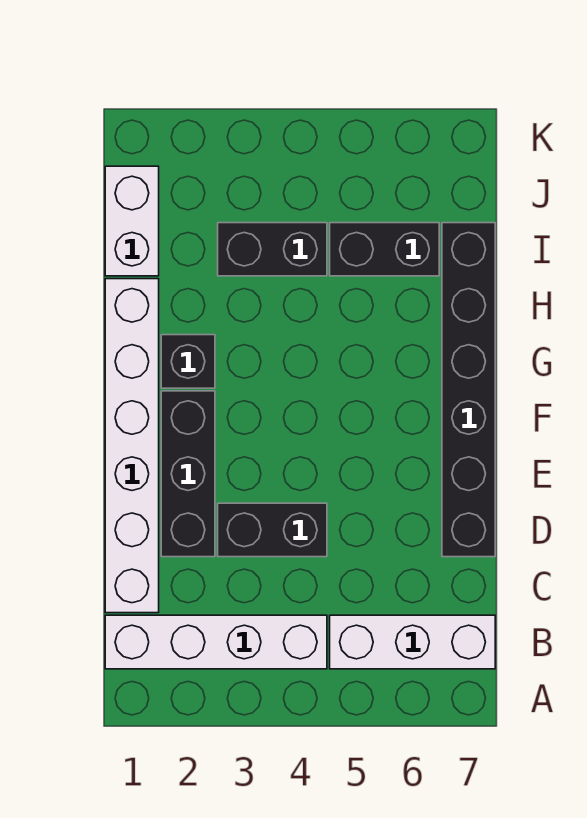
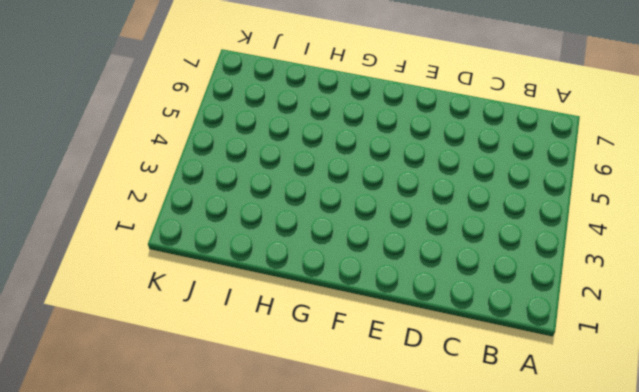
none -> white 1x4 brick [105,615,327,669]
none -> white 1x3 brick [330,615,495,669]

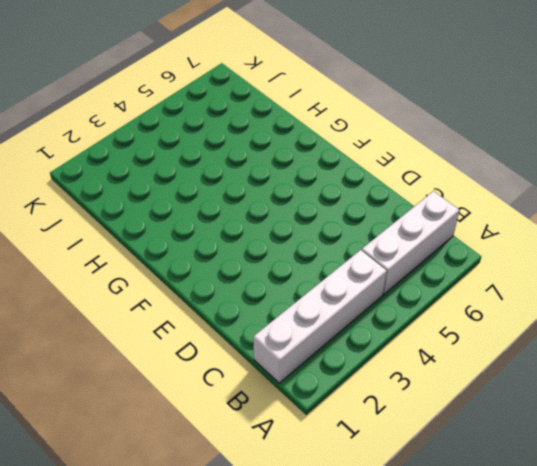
none -> white 1x6 brick [105,279,159,613]
none -> black 1x3 brick [161,391,215,557]

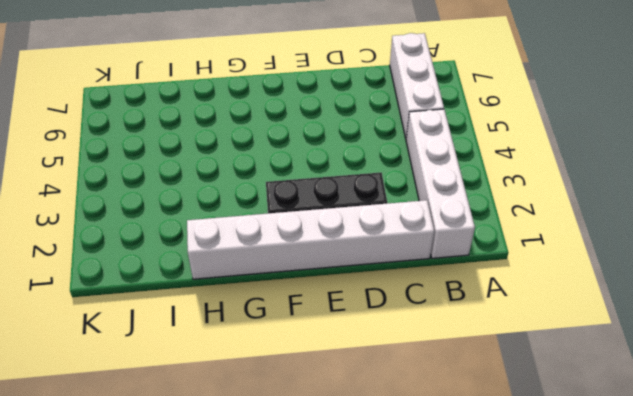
none -> black 1x2 brick [218,503,327,557]
none -> black 1x6 brick [442,223,495,557]

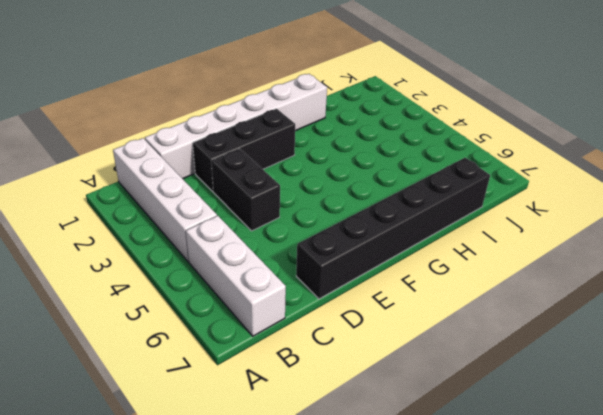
none -> black 1x1 brick [161,335,215,388]
none -> white 1x2 brick [105,166,159,276]

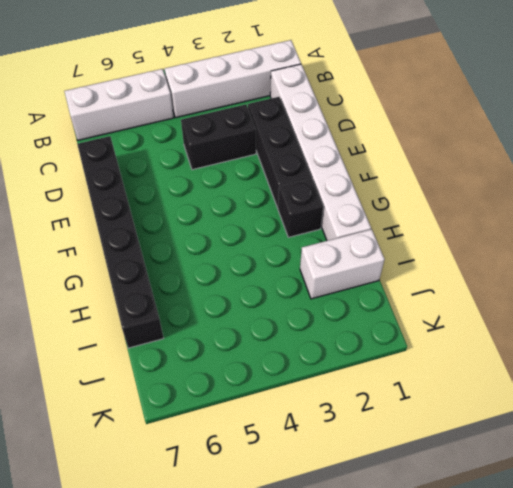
white 1x2 brick [300,229,385,299] -> white 1x2 brick turned to [105,166,159,276]
none -> black 1x2 brick [218,223,327,276]
none -> black 1x2 brick [330,223,439,276]

